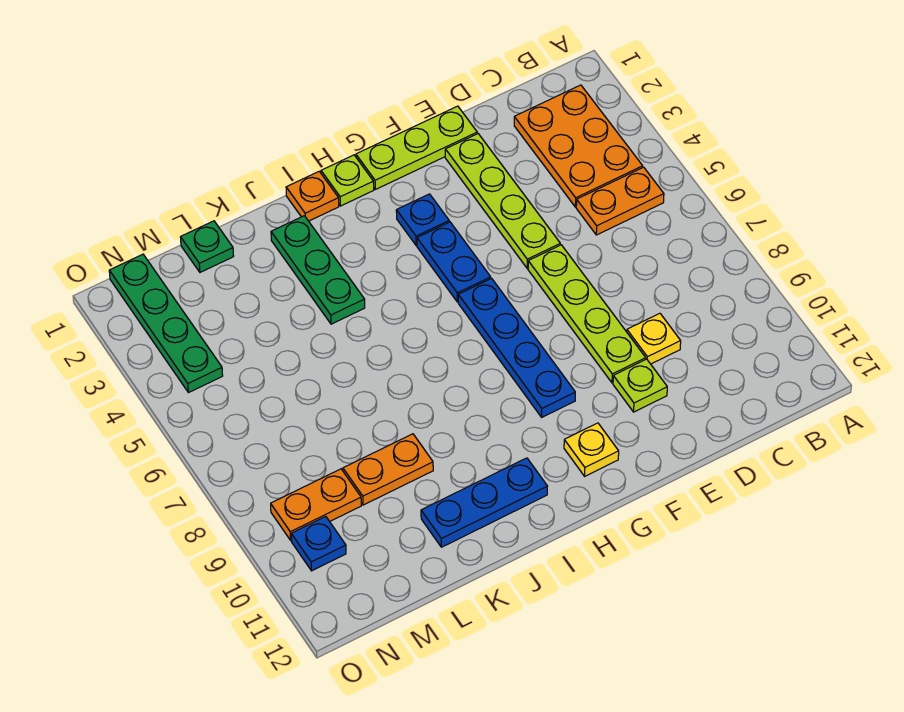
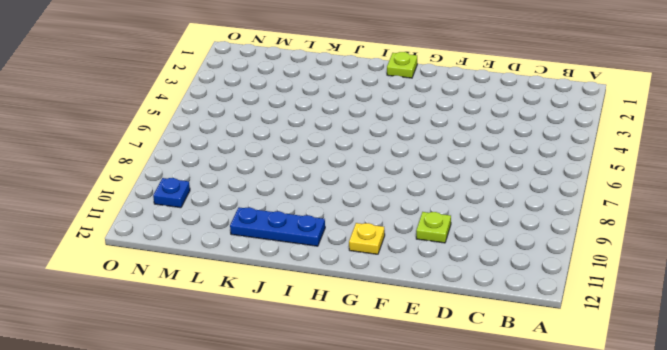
none -> orange 2x3 plate [514,85,643,207]
none -> orange 1x2 plate [576,167,664,235]
none -> yellow 1x1 plate [627,313,681,364]

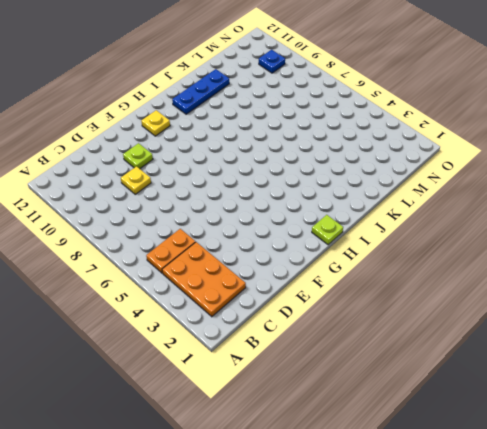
none -> lime 1x3 plate [356,106,477,189]
none -> lime 1x4 plate [445,134,560,268]
none -> lime 1x4 plate [528,245,646,383]

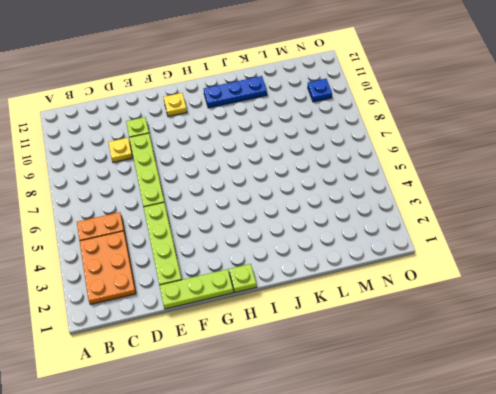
none -> blue 1x1 plate [396,194,449,245]
none -> blue 1x2 plate [417,222,491,302]
none -> blue 1x4 plate [458,278,575,417]

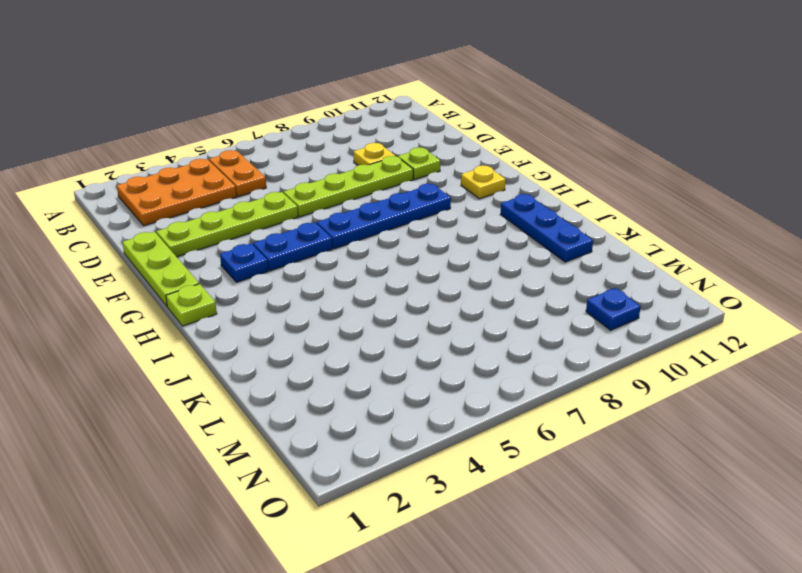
none -> orange 1x1 plate [286,171,339,221]
none -> green 1x3 plate [271,216,365,324]
none -> orange 1x2 plate [343,434,433,505]

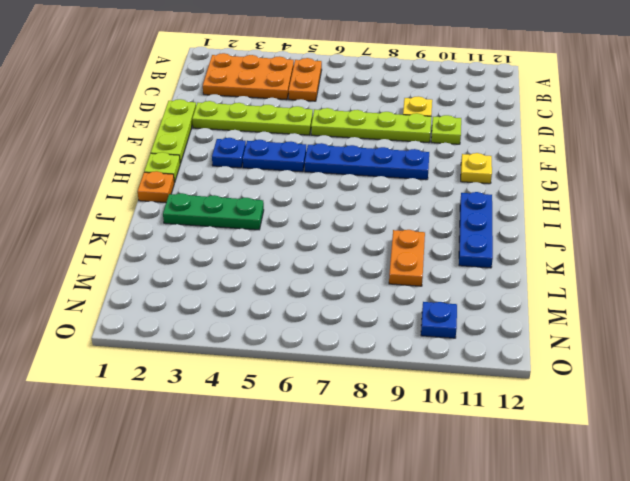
none -> green 1x1 plate [181,221,234,272]
none -> orange 1x2 plate [271,469,361,540]
none -> green 1x4 plate [109,254,223,393]

